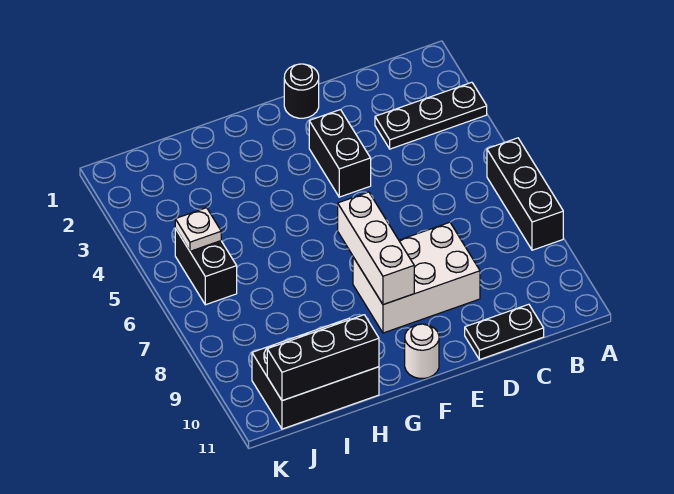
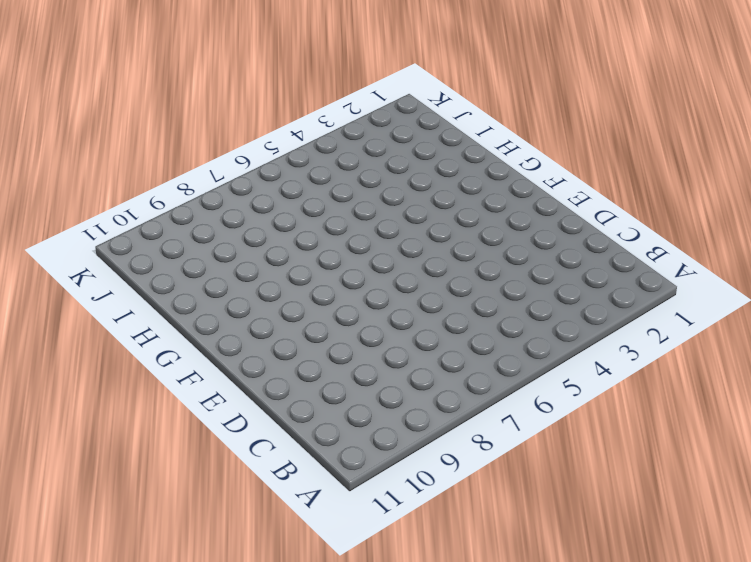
none -> black 1x3 plate [375,82,487,149]
none -> black 1x3 brick [487,138,563,250]
none -> black 1x2 plate [465,304,544,360]

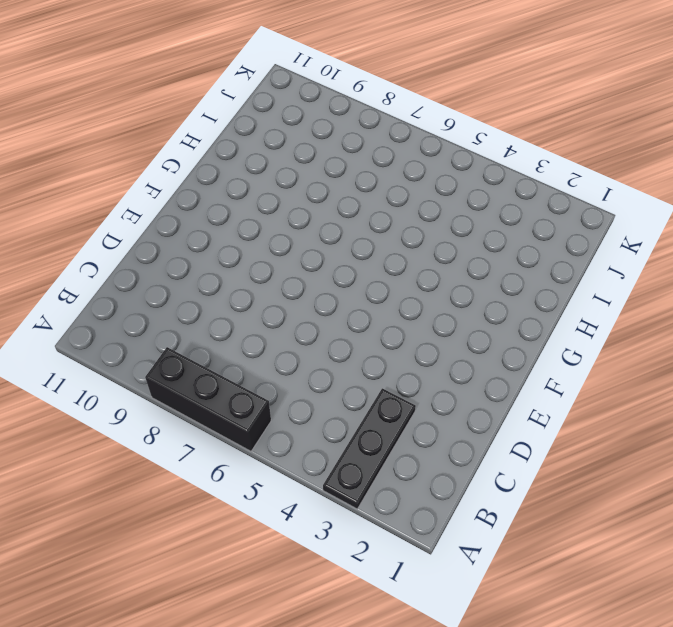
none -> black 1x2 plate [465,304,544,360]
none -> white 2x3 brick [353,222,480,333]
none -> black 1x1 round brick [284,64,319,118]

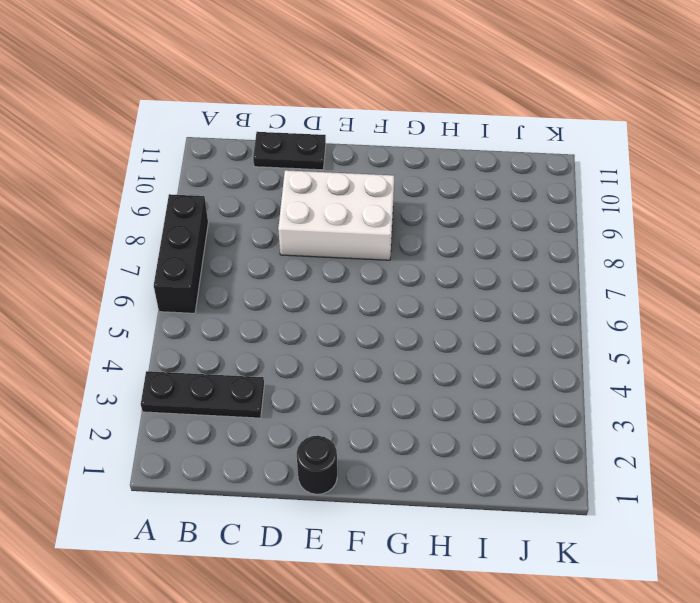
none -> black 1x2 brick [309,110,371,197]
none -> white 1x1 round brick [405,324,439,379]
none -> black 2x3 brick [252,318,379,429]

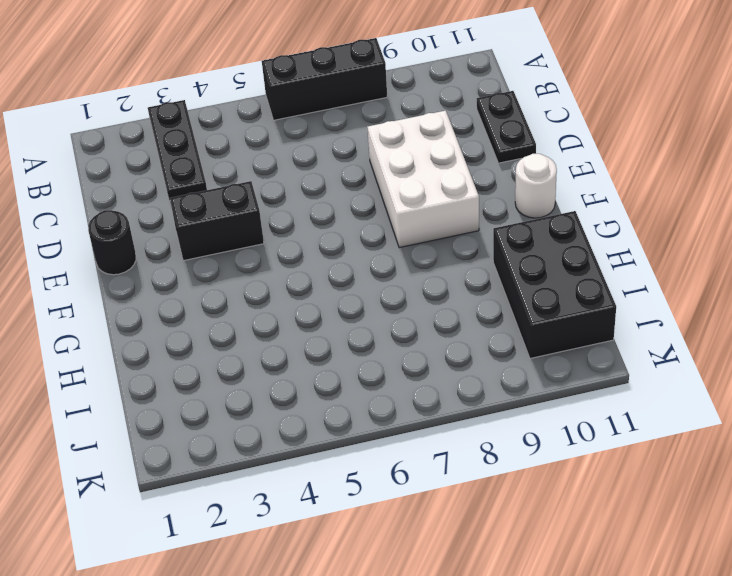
none -> black 1x2 brick [175,229,237,305]
none -> white 1x3 brick [338,192,414,305]
none -> black 1x3 brick [267,315,379,401]

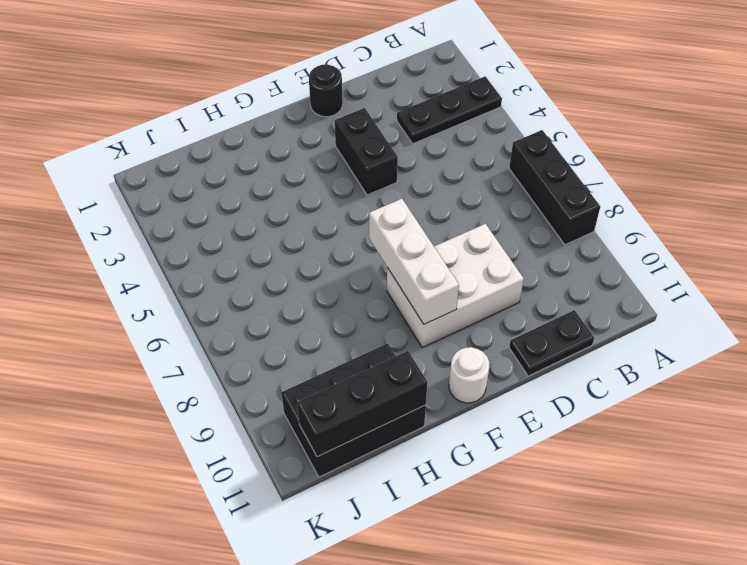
none -> black 1x2 brick [175,229,237,305]
none -> white 1x1 plate [175,208,221,251]

